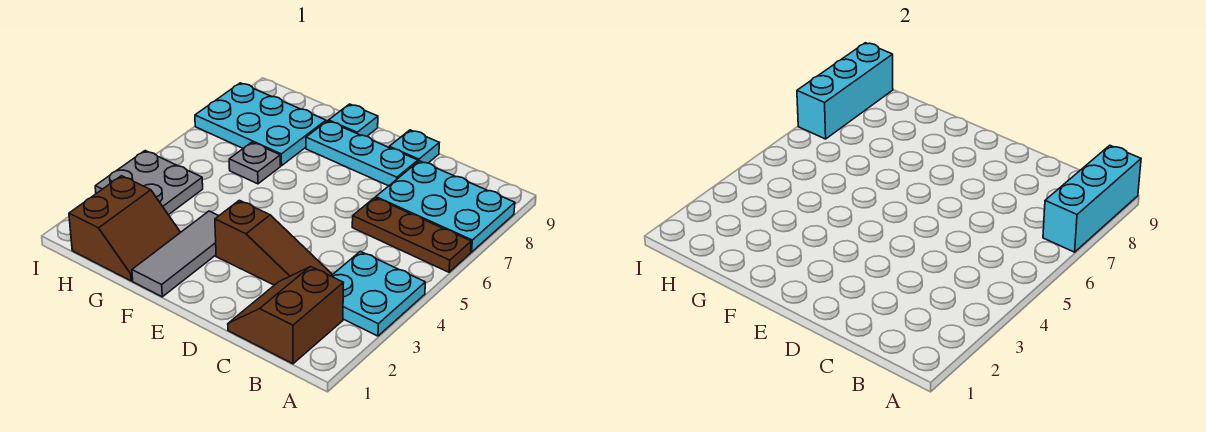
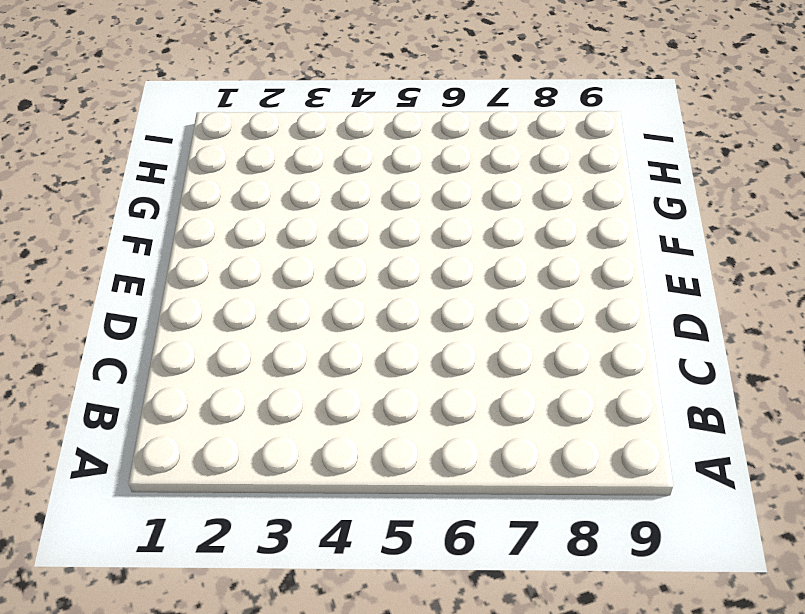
none -> cyan 2x2 plate [331,251,425,336]
none -> brown 1x3 plate [352,198,471,272]
none -> cyan 2x3 plate [376,161,515,252]

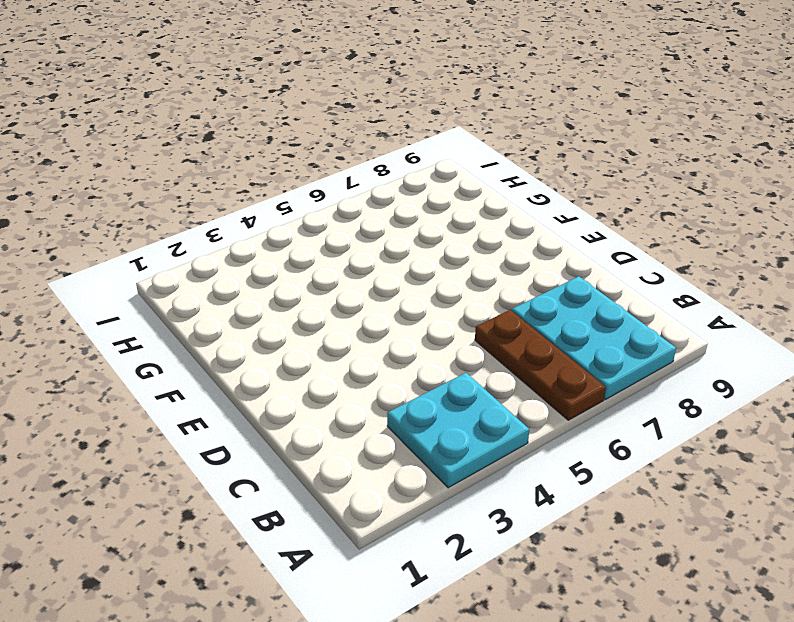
none -> brown 2x2 slope [228,267,343,364]
none -> brown 1x3 slope [215,200,332,285]
none -> cyan 1x3 plate [306,121,418,186]

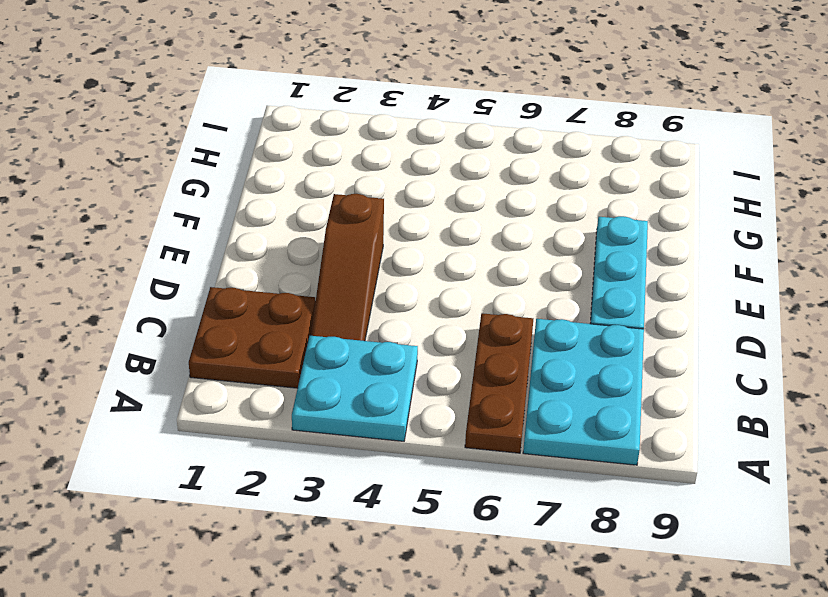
brown 2x2 plate [189,287,316,388] -> brown 2x2 slope [228,267,343,364]
none -> cyan 1x1 plate [389,130,439,163]
none -> grey 1x3 tile [132,211,219,297]
none -> cyan 1x1 plate [329,104,378,136]

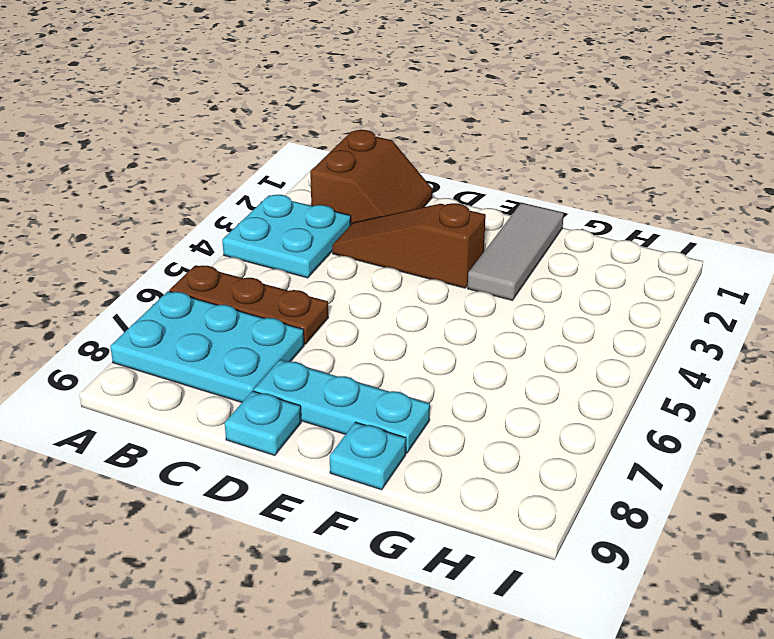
none -> brown 2x2 slope [69,176,181,281]
none -> grey 1x1 plate [229,142,280,184]
none -> cyan 2x3 plate [195,83,326,166]

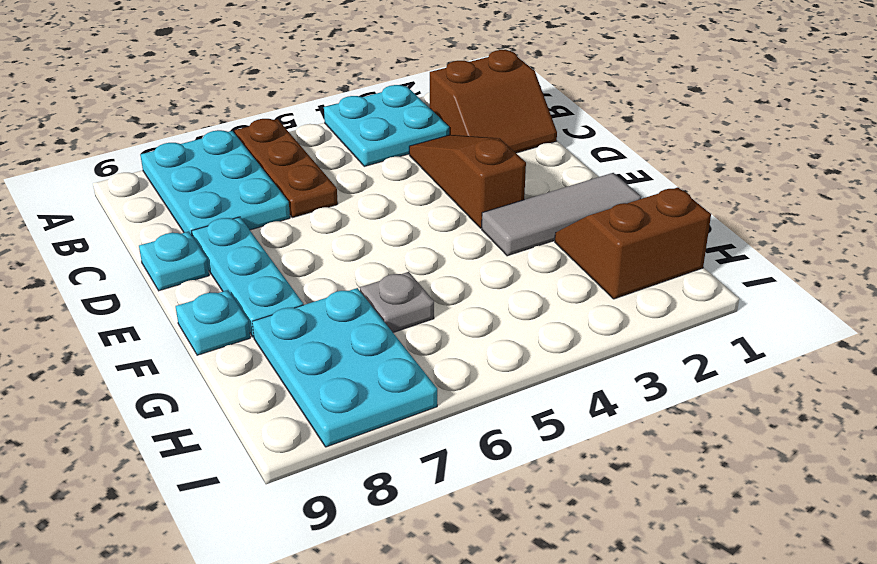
none -> grey 2x2 plate [95,151,203,215]
none -> cyan 1x3 brick [1043,145,1141,252]
none -> cyan 1x3 brick [797,43,893,139]

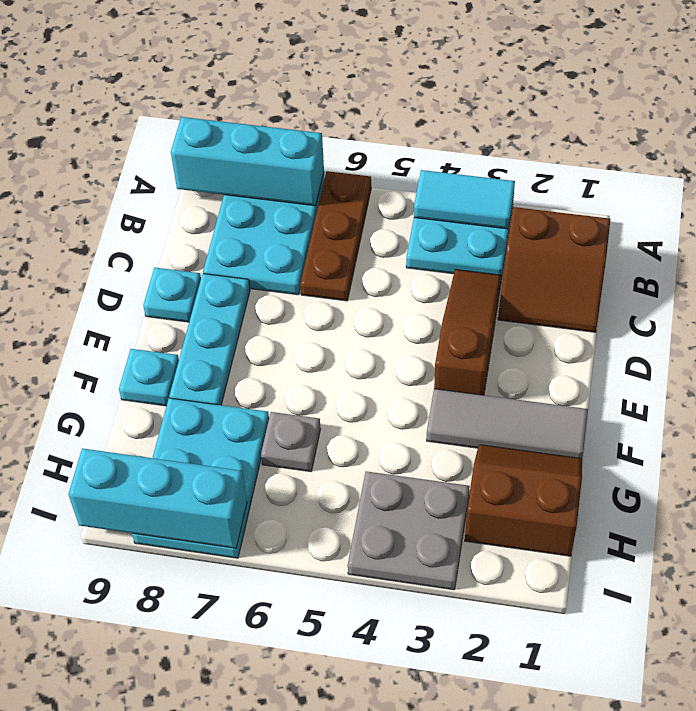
cyan 1x2 tile [414,170,515,229] -> none

